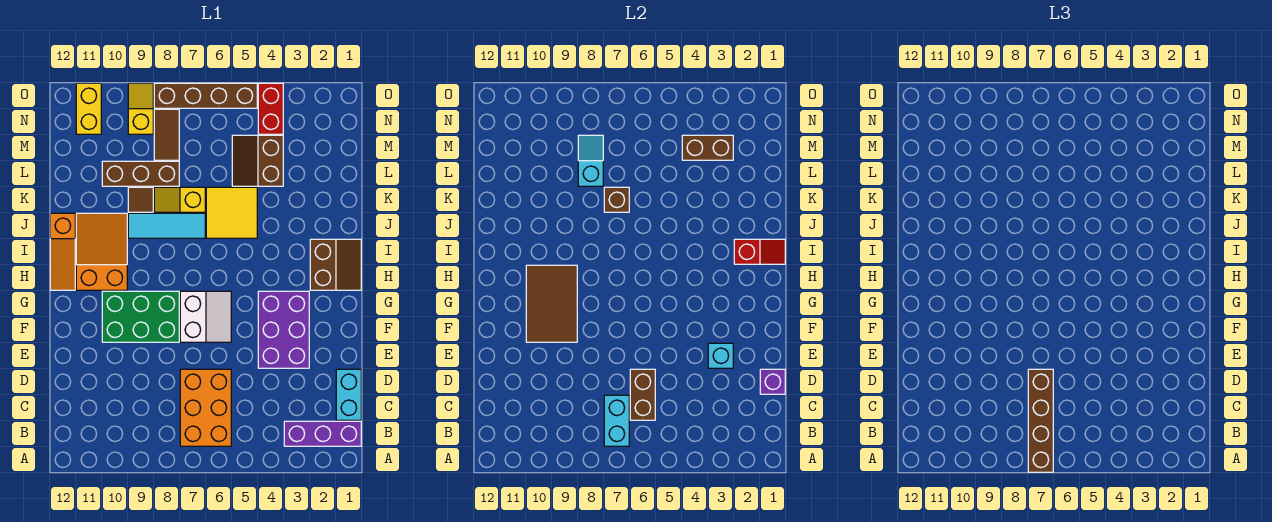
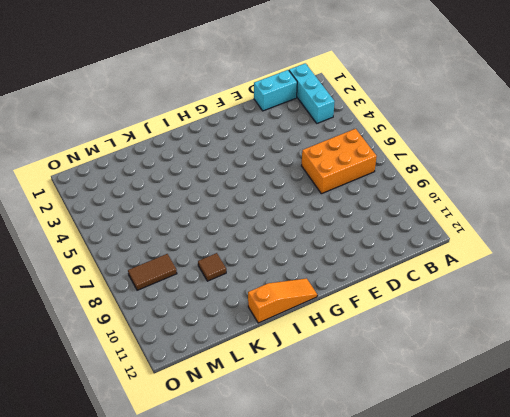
cyan 1x3 brick [289,63,335,123] -> purple 1x3 brick [284,421,361,446]
none -> purple 2x3 brick [258,291,309,368]
none -> white 2x2 slope [180,291,231,342]
none -> green 2x3 brick [102,291,179,342]
none -> brown 2x2 slope [310,239,361,290]

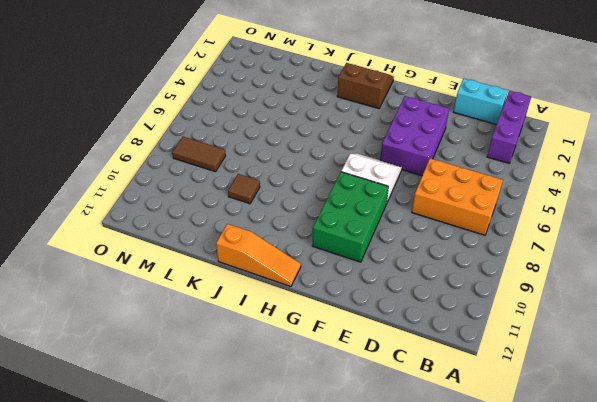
purple 2x3 brick [380,96,449,176] -> purple 2x3 brick turned to [258,291,309,368]
none -> orange 2x3 slope [76,213,127,290]
none -> yellow 2x2 tile [206,187,257,238]
none -> cyan 1x3 tile [128,213,205,238]
none -> yellow 1x2 slope [154,187,205,212]

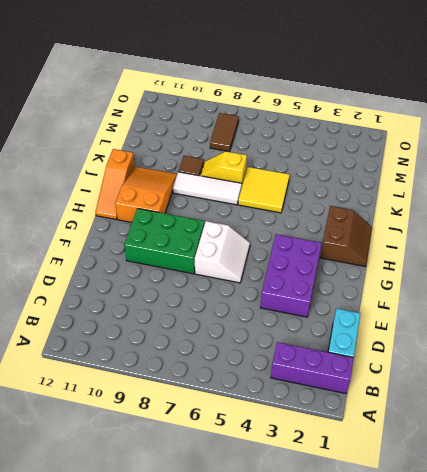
white 1x3 tile [173,172,242,205] -> cyan 1x3 tile [128,213,205,238]
none -> orange 2x3 brick [180,369,231,446]
none -> brown 2x2 slope [232,135,283,186]
none -> brown 1x3 brick [102,161,179,186]
none -> red 1x2 brick [258,83,283,134]

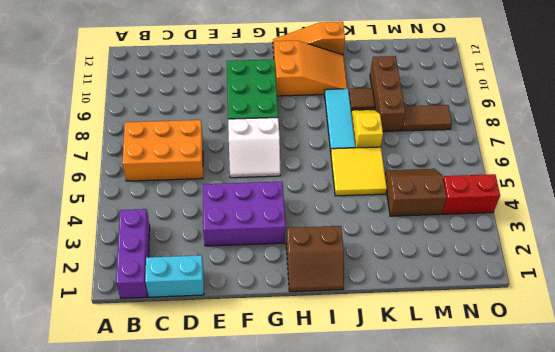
none -> yellow 1x2 slope [128,83,153,134]
none -> yellow 1x2 brick [76,83,101,134]
none -> brown 1x4 brick [154,83,257,108]
none -> cyan 1x2 brick [604,395,629,446]

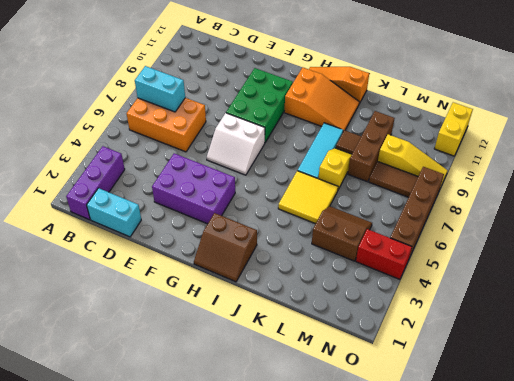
yellow 1x3 slope [378,134,448,186] -> yellow 1x2 slope [128,83,153,134]
yellow 1x2 brick [434,102,473,156] -> yellow 1x2 brick turned to [76,83,101,134]
none -> brown 1x2 brick [630,369,655,420]
none -> purple 1x1 brick [760,369,785,394]
none -> cyan 1x1 brick [708,343,733,368]
none -> brown 2x3 tile [526,265,577,342]

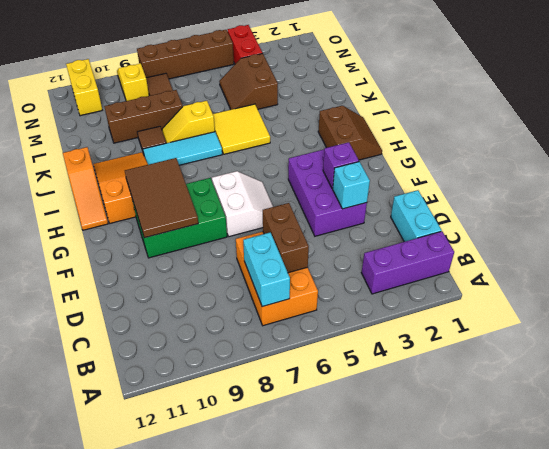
purple 1x1 brick [323,142,359,188] -> purple 1x1 brick moved to [760,369,785,394]
none -> red 1x2 slope [734,239,785,264]
none -> brown 1x1 brick [604,187,629,212]
none -> cyan 1x2 slope [578,135,603,186]
none -> brown 1x2 brick [682,135,733,160]

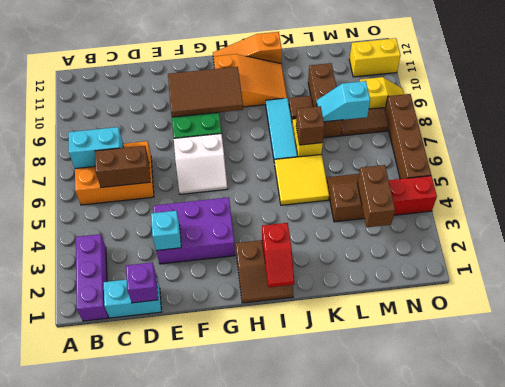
cyan 1x2 slope [317,81,370,122] -> cyan 1x2 slope turned to [578,135,603,186]
none -> brown 1x4 brick [1028,369,1053,472]

